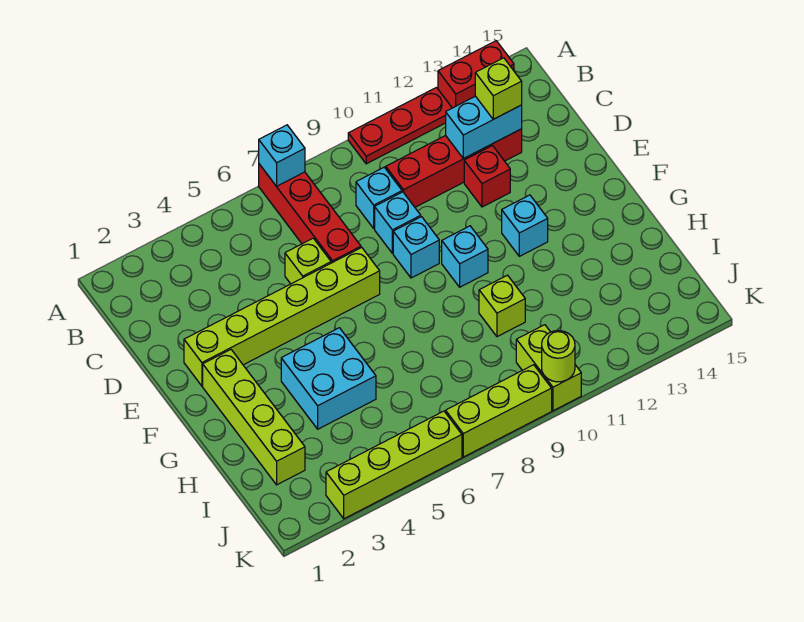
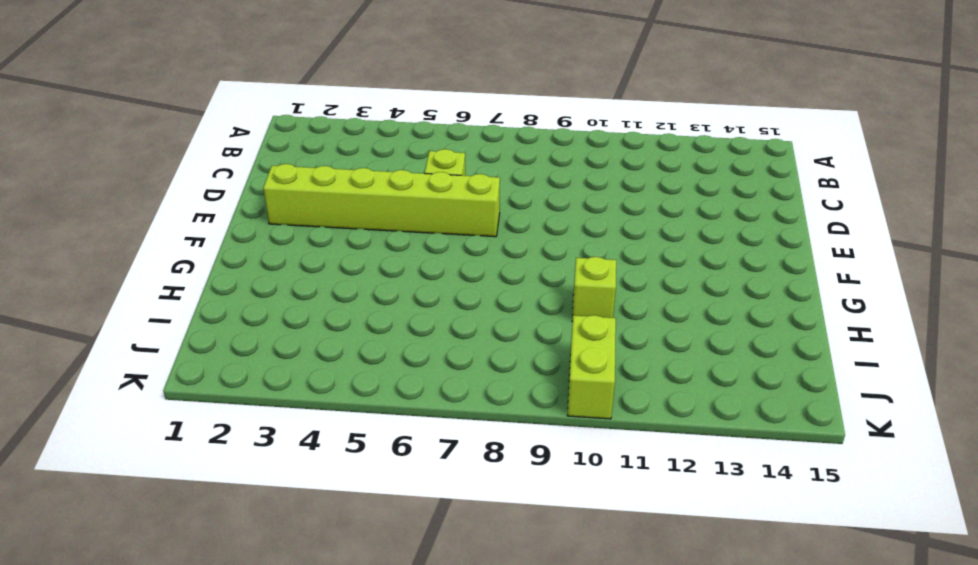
none -> red 1x4 brick [259,164,361,263]
none -> red 1x3 plate [348,88,452,164]
none -> red 1x2 brick [438,41,514,108]

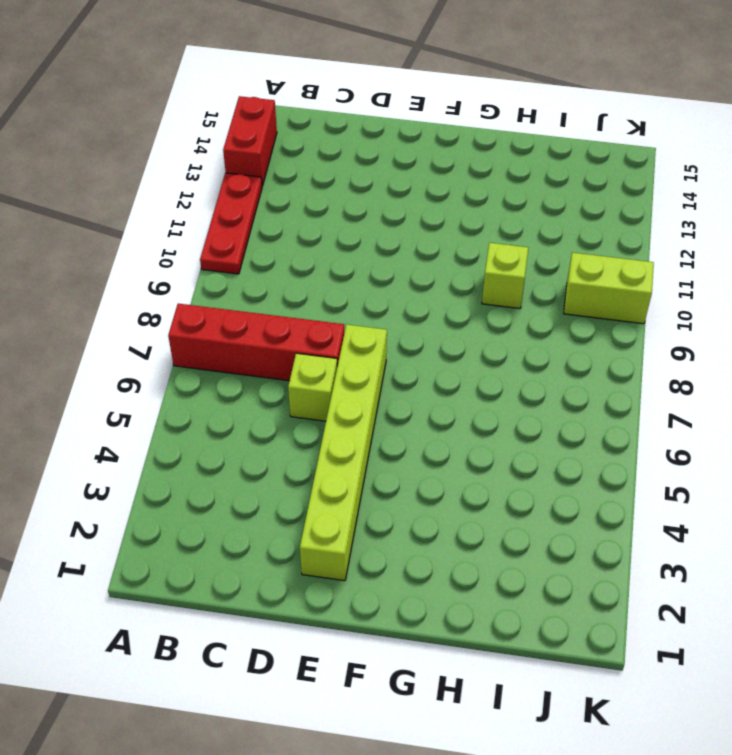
none -> cyan 1x1 brick [356,167,402,228]
none -> red 1x4 brick [386,129,522,207]
none -> cyan 1x1 brick [375,192,421,253]

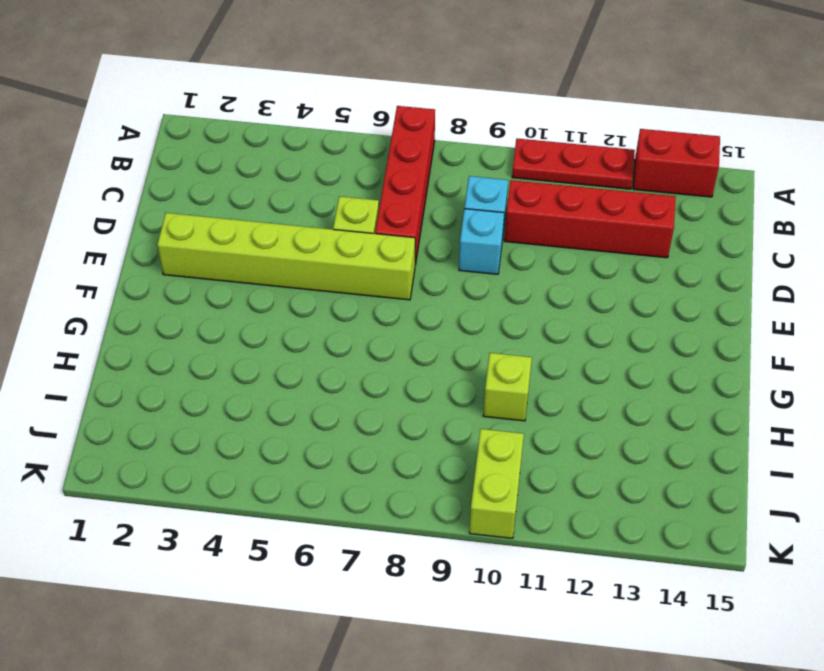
none -> red 1x1 brick [464,146,510,207]
none -> cyan 1x1 brick [393,217,439,278]
none -> lime 1x4 brick [203,350,305,485]

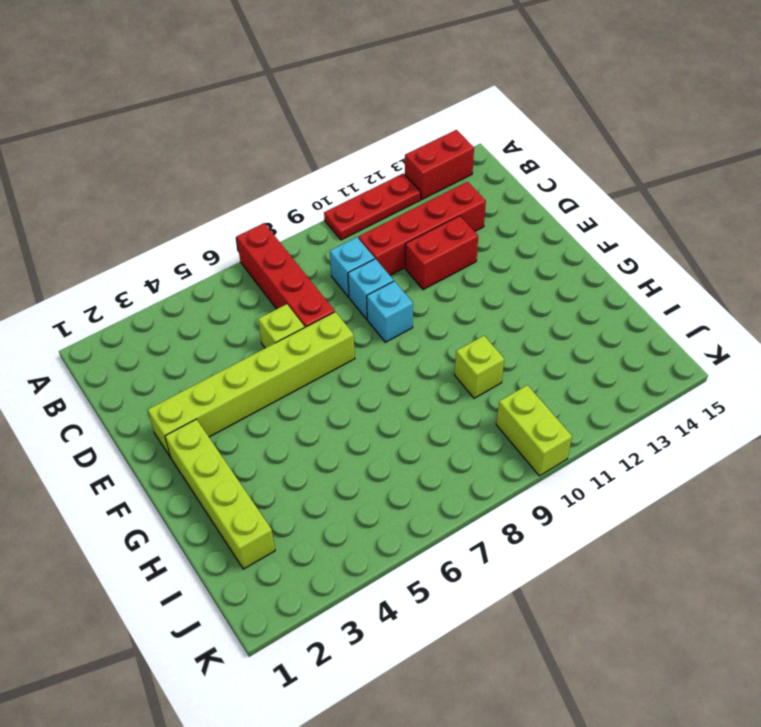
red 1x2 brick [405,216,478,290] -> red 1x1 brick [464,146,510,207]
none -> cyan 1x1 brick [442,226,488,287]
none -> cyan 1x1 brick [502,195,548,256]
none -> cyan 2x2 brick [281,328,376,429]

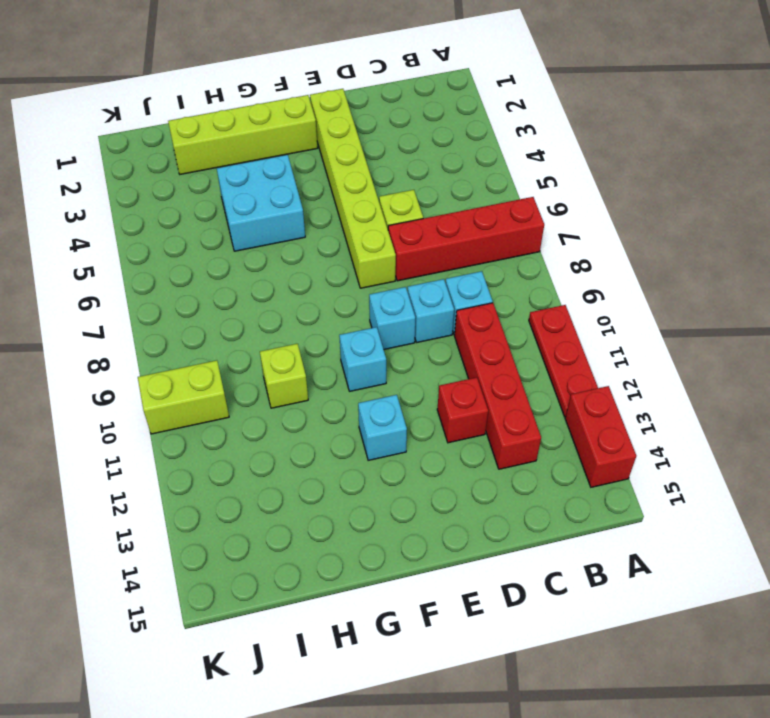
none -> lime 1x4 brick [326,411,462,519]
none -> lime 1x3 brick [446,365,552,457]
none -> cyan 1x1 brick [259,125,305,186]

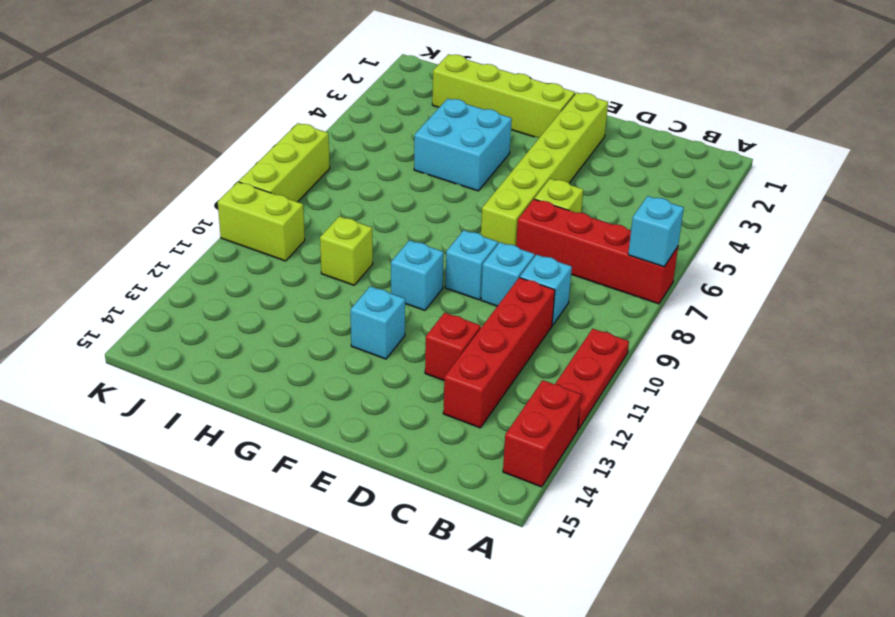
none -> lime 1x4 brick [326,411,462,519]
none -> cyan 1x2 brick [446,96,522,159]
none -> lime 1x1 round brick [542,331,575,382]

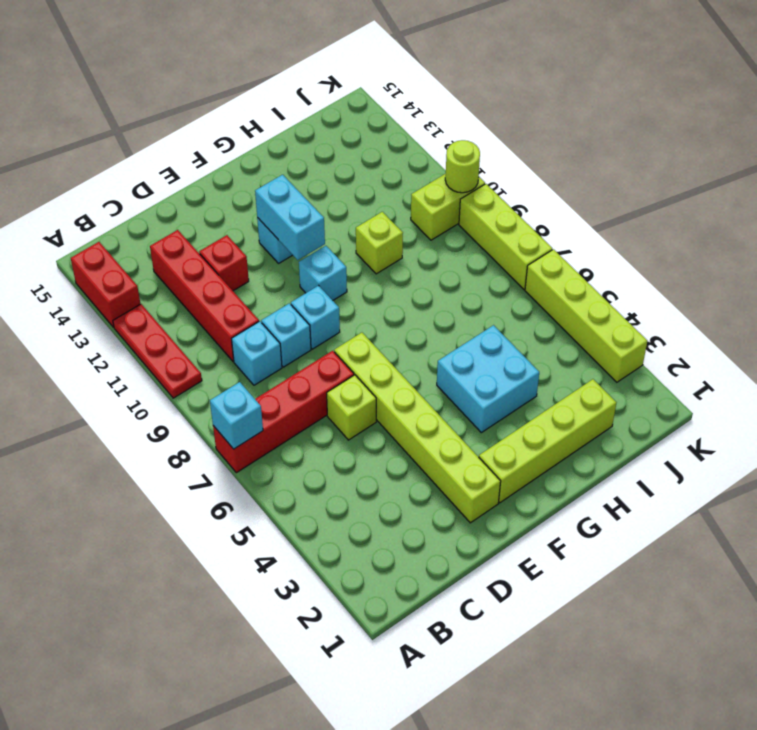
cyan 1x2 brick [255,175,325,260] -> cyan 1x2 brick moved to [446,96,522,159]
none -> lime 1x1 brick [475,58,522,119]

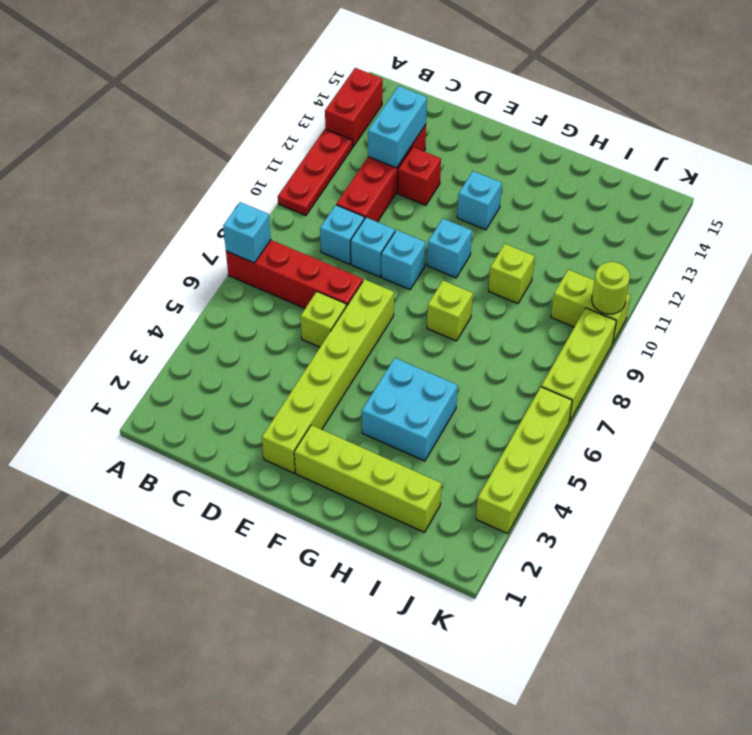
lime 1x1 brick [427,281,473,341] -> lime 1x1 brick moved to [475,58,522,119]

